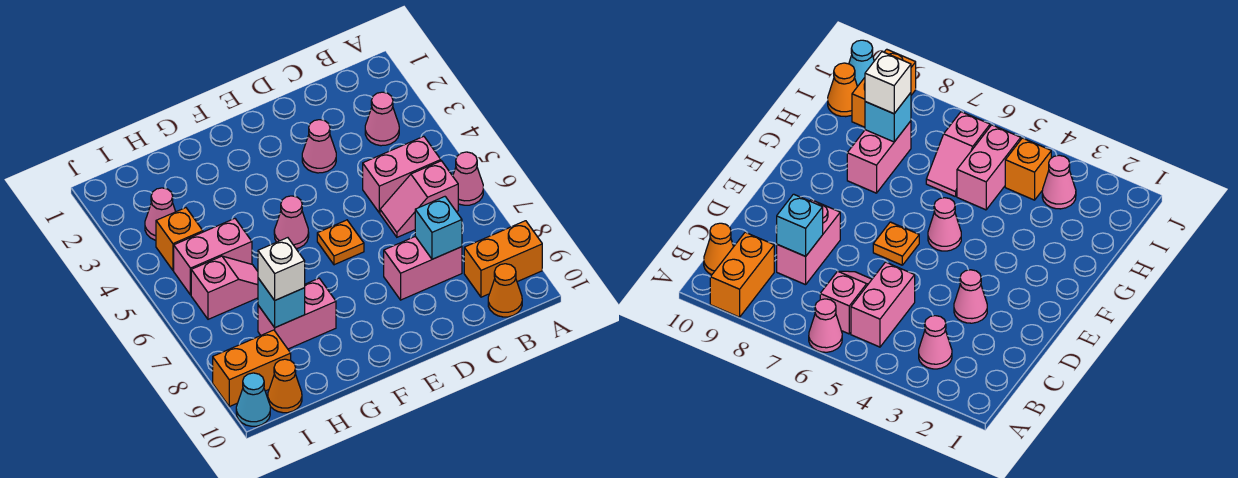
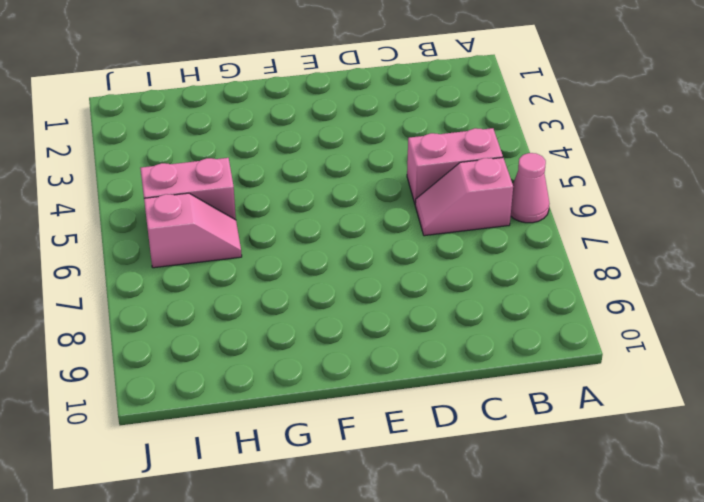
none -> orange 1x2 brick [464,221,542,297]
none -> pink 1x1 cone [365,92,399,146]
none -> orange 1x1 cone [488,264,522,317]

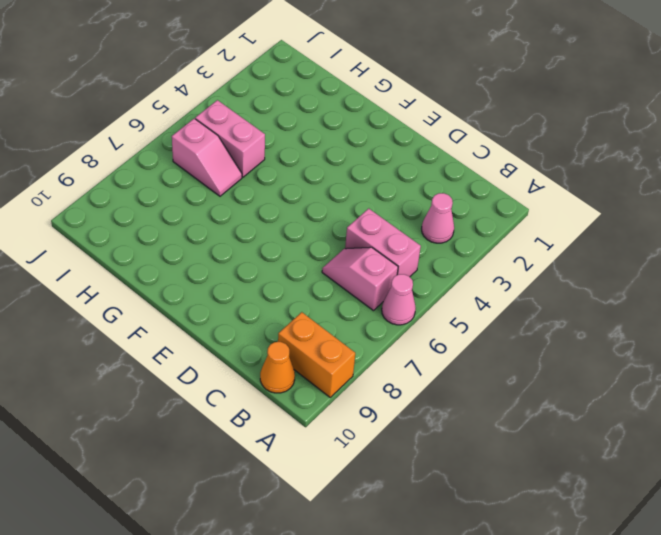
none -> pink 1x2 brick [384,236,462,300]
none -> pink 1x1 cone [302,120,336,173]
none -> orange 1x1 plate [317,220,364,265]

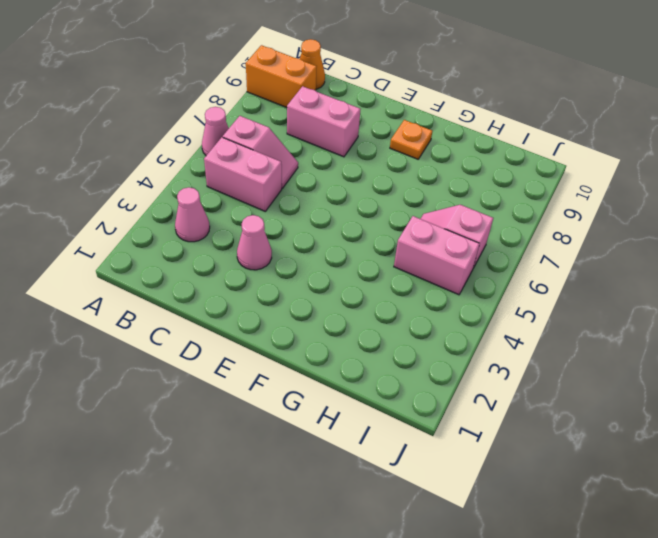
orange 1x1 plate [390,120,432,159] -> orange 1x1 plate moved to [317,220,364,265]
none -> pink 1x1 cone [274,196,309,249]
none -> pink 1x2 brick [258,278,336,349]
none -> pink 1x1 cone [145,188,176,240]

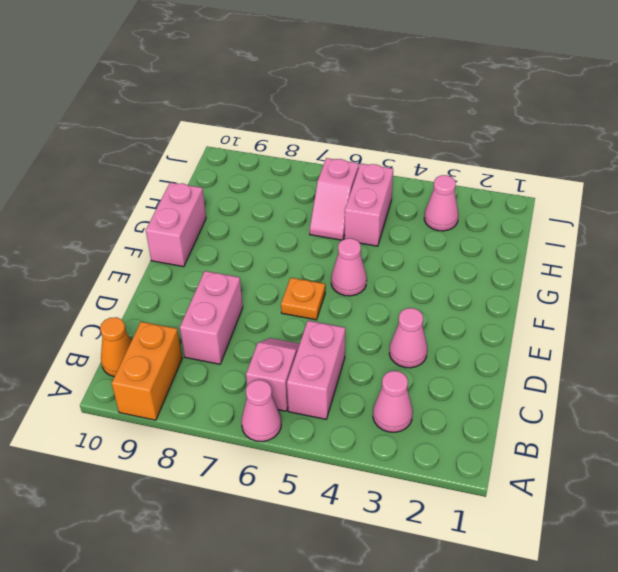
pink 1x2 brick [146,182,206,267] -> pink 1x2 brick moved to [258,278,336,349]
none -> orange 1x1 brick [156,208,203,270]
none -> orange 1x2 brick [213,330,291,407]
none -> orange 1x1 cone [268,359,302,413]

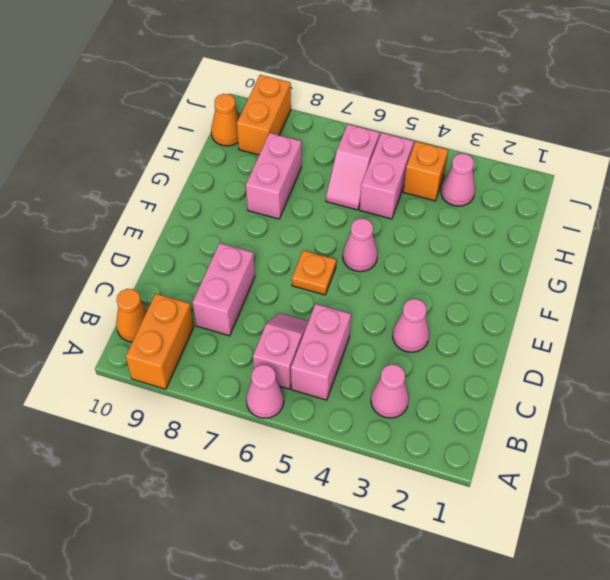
none -> cyan 1x1 cone [236,373,270,426]
none -> cyan 1x1 brick [415,197,462,259]
none -> cyan 1x1 brick [258,278,305,328]

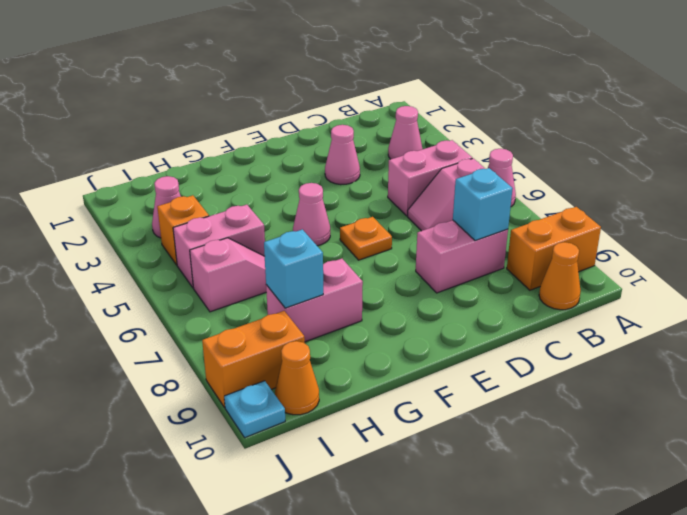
cyan 1x1 plate [224,381,285,438] -> cyan 1x1 cone [236,373,270,426]
none -> white 1x1 brick [258,238,305,300]

